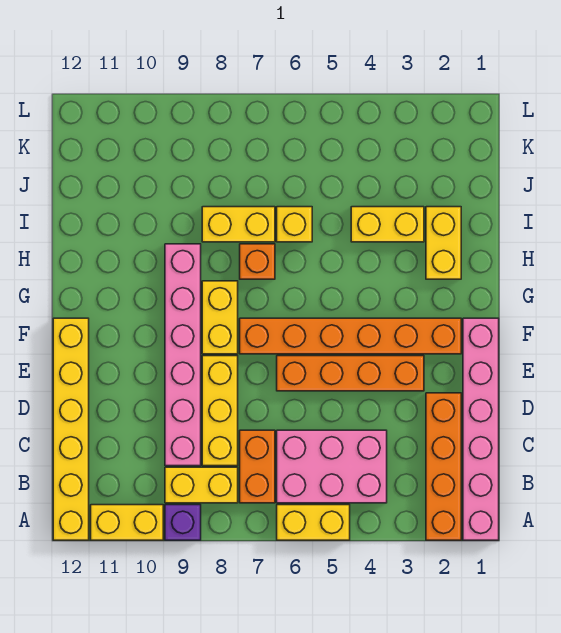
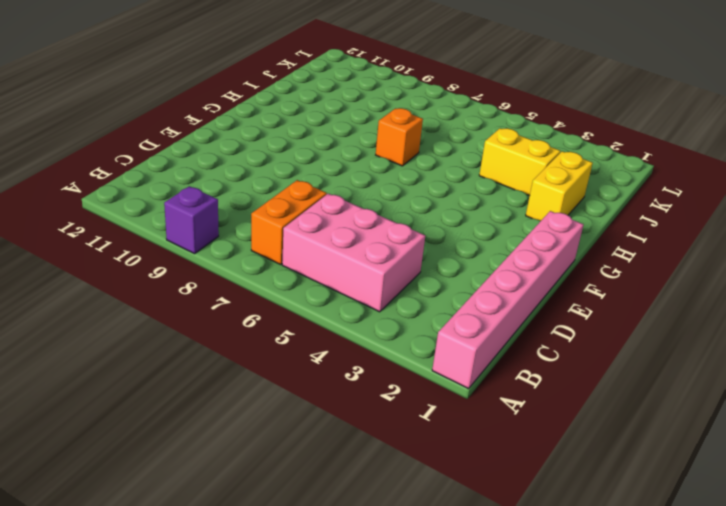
none -> orange 1x4 brick [426,393,461,540]
none -> yellow 1x2 brick [277,505,350,540]
none -> yellow 1x2 brick [91,505,163,540]

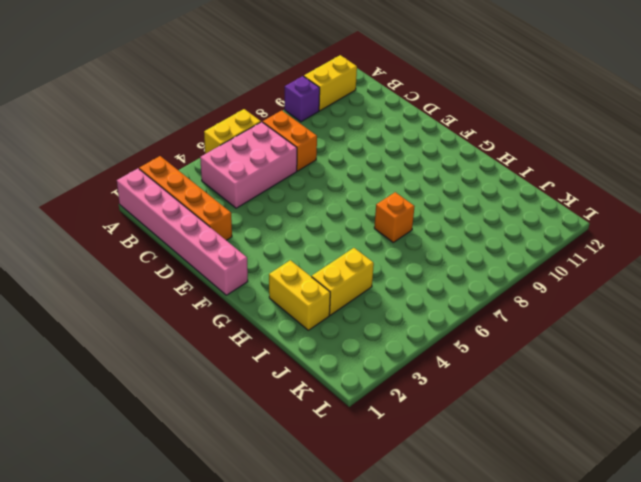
none -> yellow 1x6 brick [53,318,89,540]
none -> yellow 1x2 brick [165,467,238,503]
none -> yellow 1x3 brick [202,356,238,466]

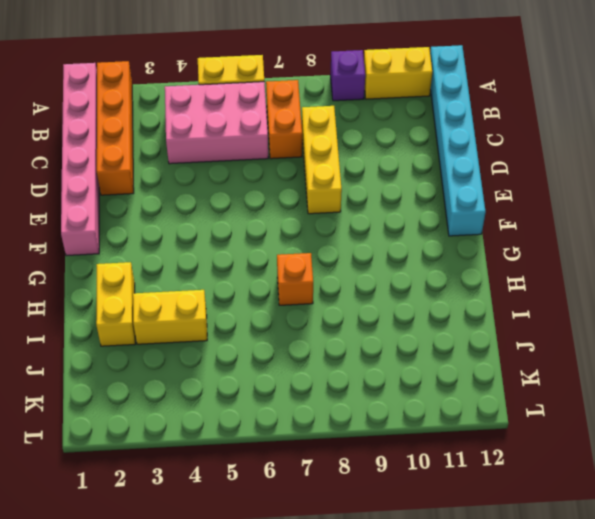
cyan 1x6 brick [430,45,486,236] -> yellow 1x6 brick [53,318,89,540]
none -> yellow 1x2 brick [165,467,238,503]
none -> pink 1x6 brick [165,244,201,466]
none -> orange 1x4 brick [277,356,424,391]

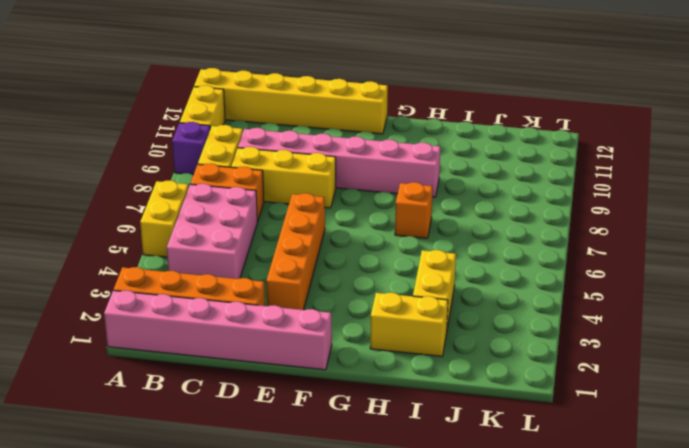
none -> orange 1x6 brick [240,318,461,354]
none -> yellow 1x2 brick [202,281,238,354]
none -> yellow 1x1 brick [277,207,312,242]

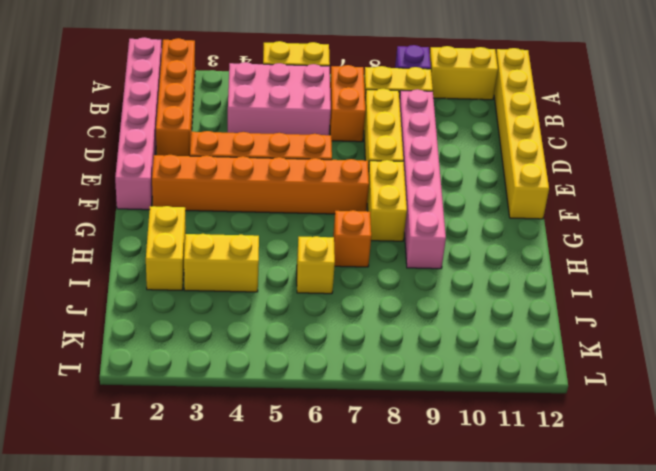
none -> yellow 1x2 brick [202,207,275,242]

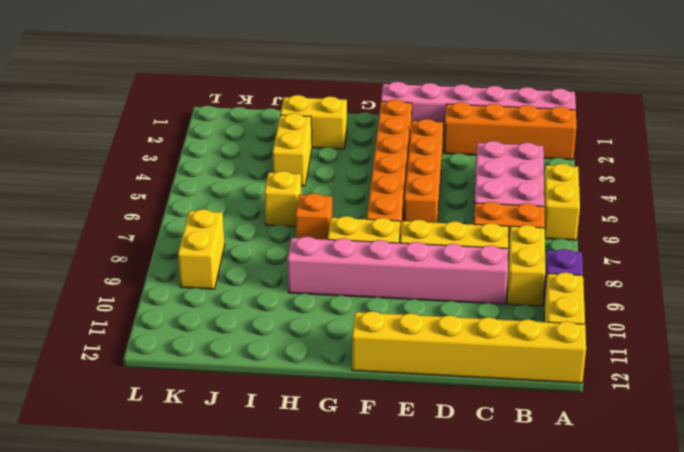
yellow 1x2 brick [178,209,225,289] -> yellow 1x2 brick moved to [202,207,275,242]

